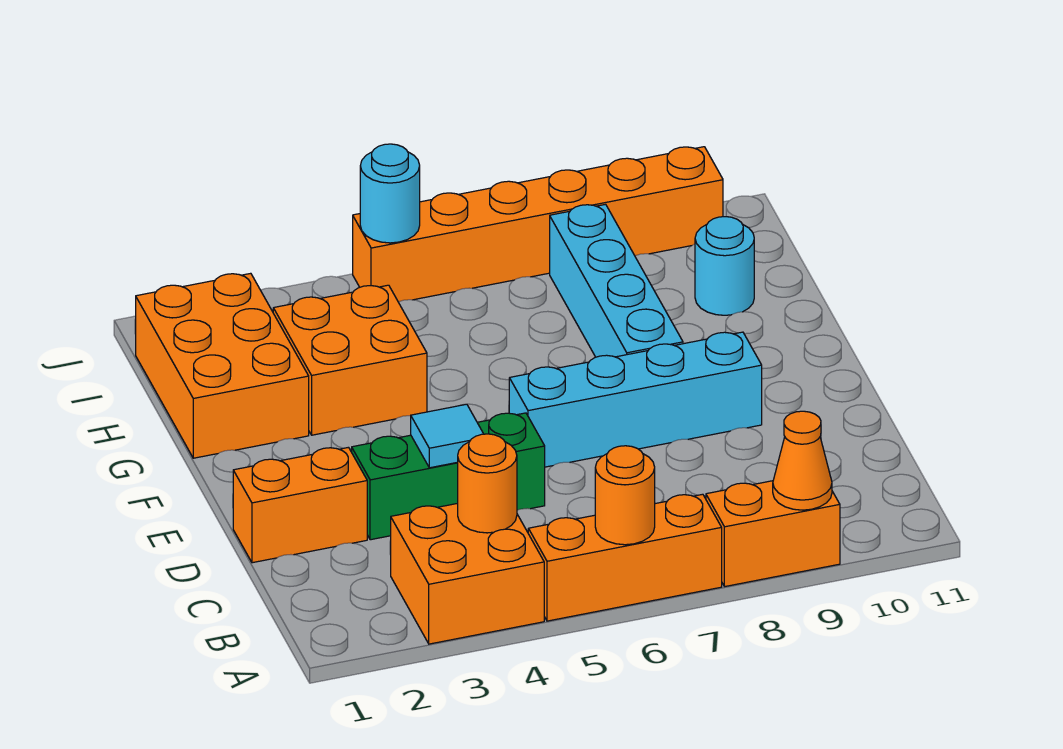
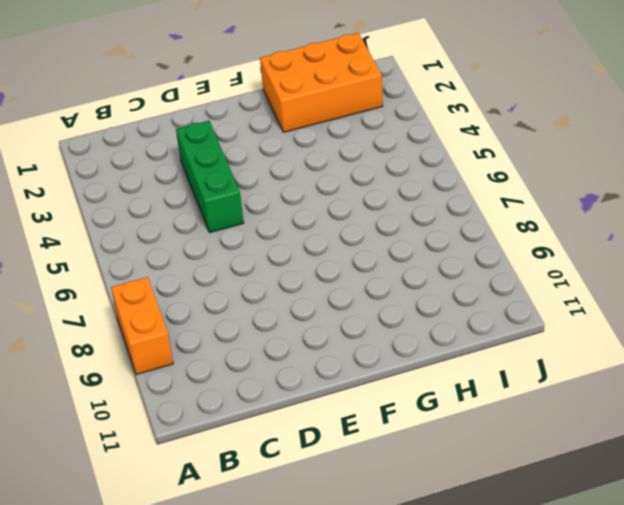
none -> orange 2x2 brick [391,503,544,644]
none -> orange 1x3 brick [528,494,722,621]
none -> orange 1x2 brick [233,447,367,563]

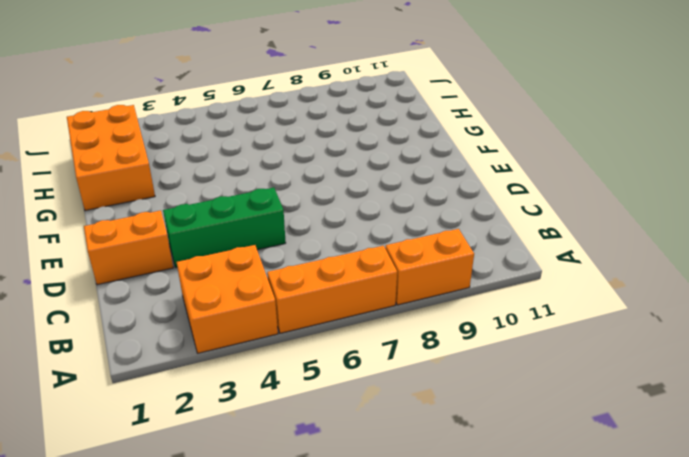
none -> cyan 1x4 brick [509,332,762,467]
none -> cyan 1x4 brick [550,204,683,357]
none -> orange 2x2 brick [273,285,427,435]

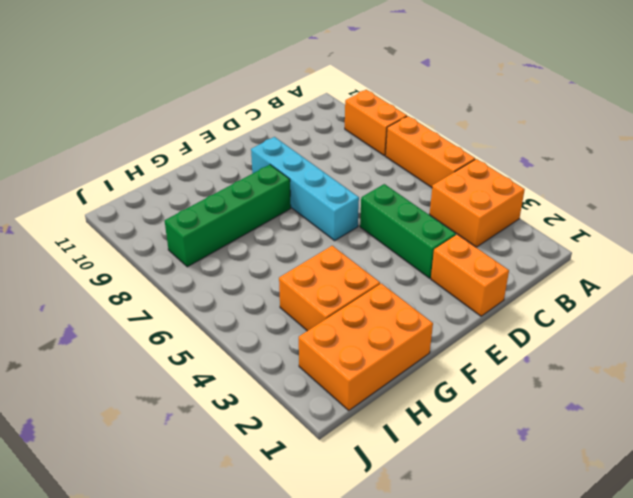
green 1x4 brick [165,165,291,267] -> cyan 1x4 brick [550,204,683,357]
none -> cyan 1x1 round brick [695,217,754,315]
none -> orange 1x6 brick [353,147,723,302]
none -> orange 1x1 round brick [595,446,655,545]

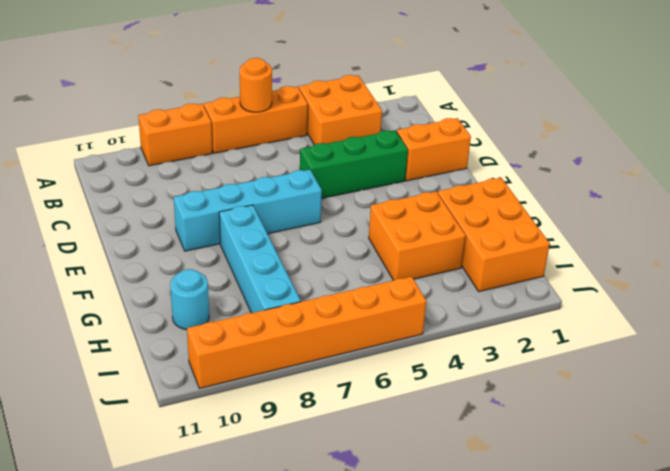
none -> orange 1x1 cone [773,411,832,510]
none -> orange 1x1 round brick [458,434,517,533]
none -> cyan 1x1 tile [411,404,483,468]

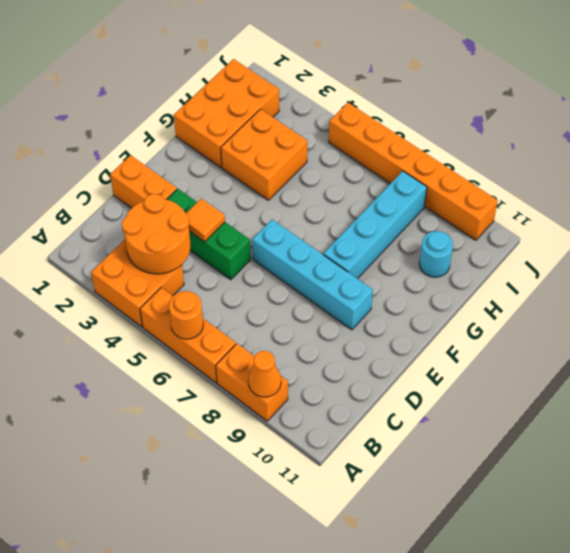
orange 2x2 round brick [122,194,191,274] -> orange 1x1 round brick [458,434,517,533]
orange 1x1 tile [186,199,225,242] -> cyan 1x1 tile [411,404,483,468]
none -> cyan 1x1 round brick [360,144,420,243]

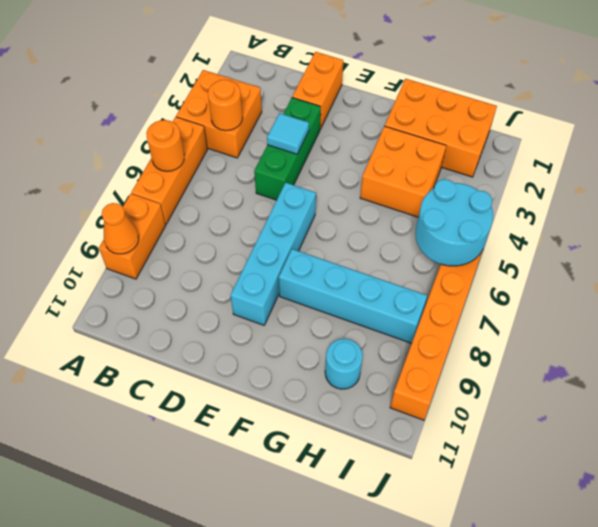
cyan 2x2 round brick [415,179,493,266] -> cyan 1x1 round brick [360,144,420,243]

